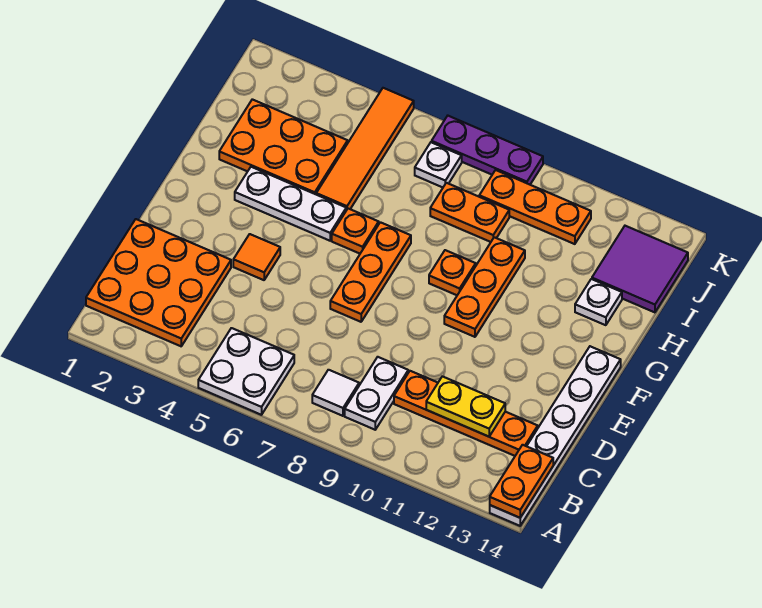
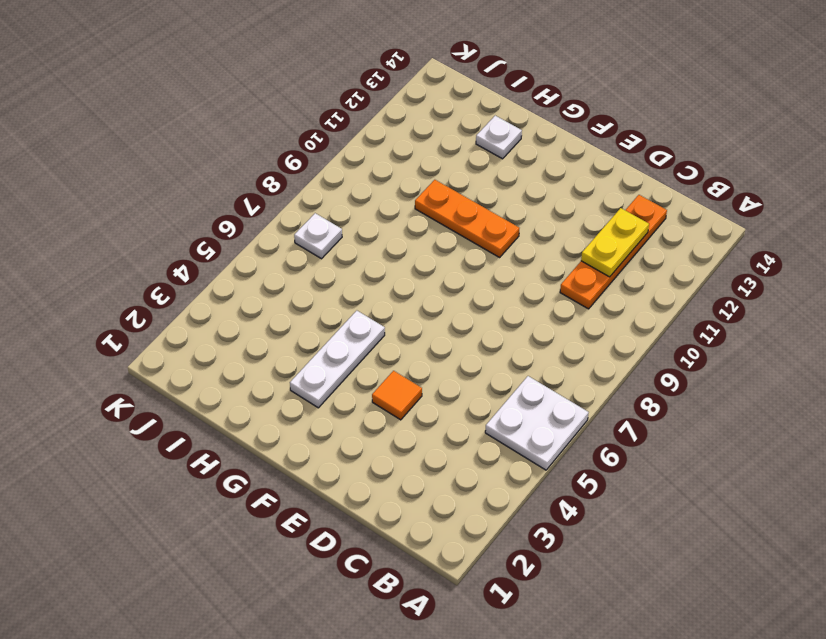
none -> white 1x6 plate [490,346,621,526]
none -> orange 3x3 plate [86,219,231,346]
none -> white 1x1 tile [312,370,359,416]

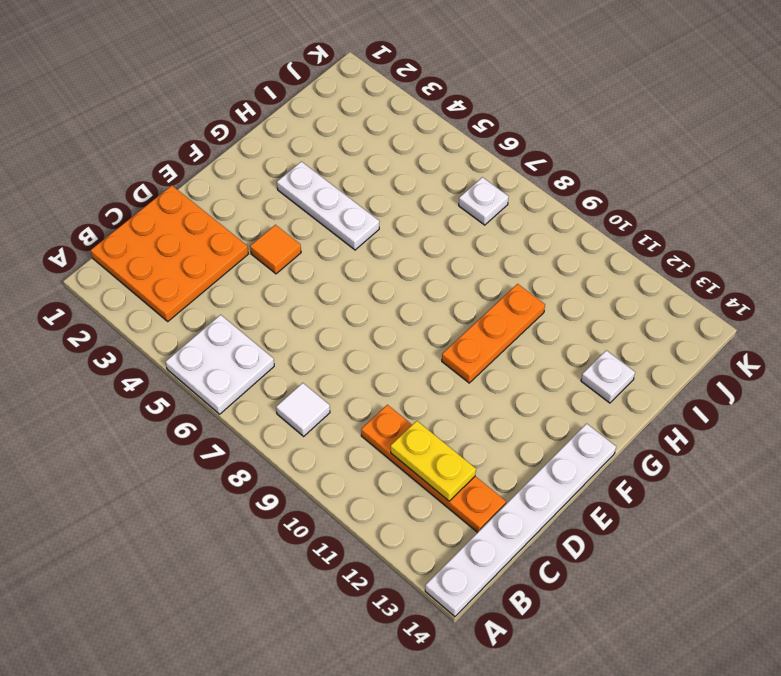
none -> white 1x2 plate [345,357,408,430]
none -> orange 1x3 plate [330,222,411,322]
none -> orange 1x1 plate [332,209,379,254]

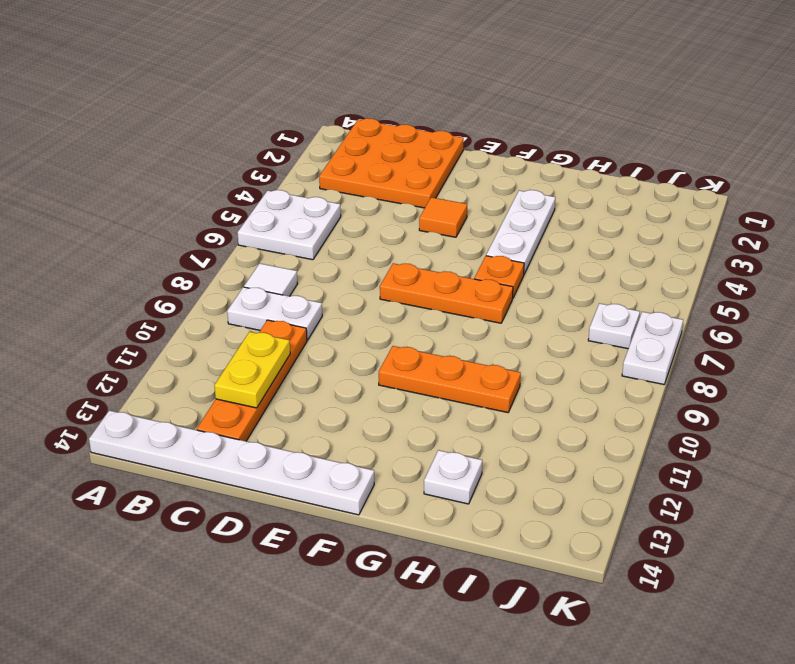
white 1x2 plate [622,312,683,385] -> purple 1x3 plate [432,116,543,185]
none -> orange 1x1 plate [429,250,476,295]
none -> orange 2x3 plate [219,99,348,194]
none -> orange 1x4 tile [316,88,414,210]

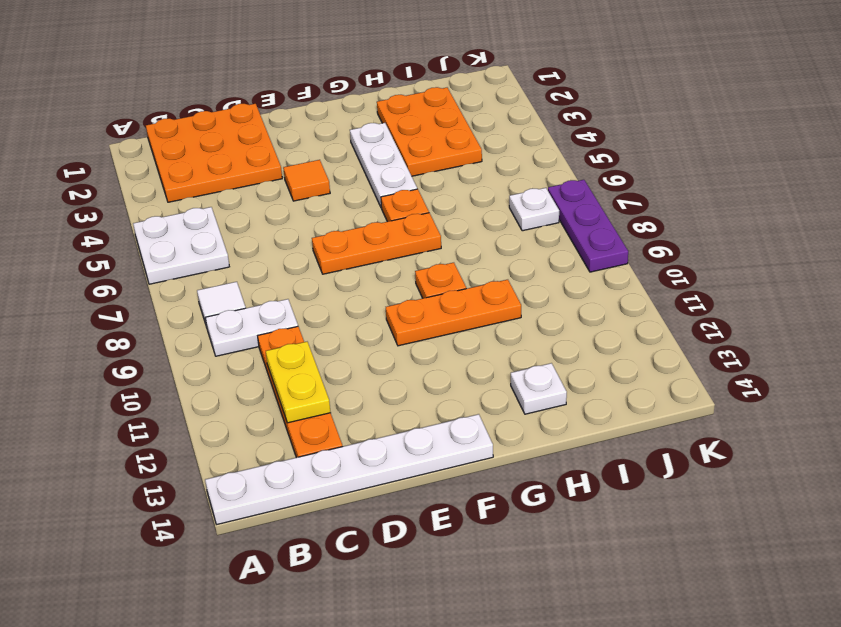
none -> orange 1x4 tile [316,88,414,210]
none -> orange 1x2 plate [430,183,509,242]
none -> purple 2x2 tile [592,226,688,312]

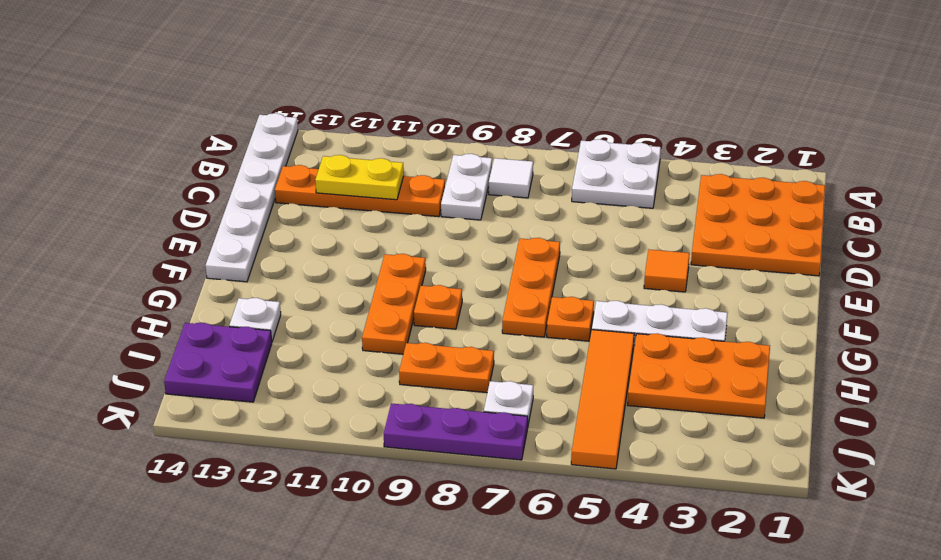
purple 2x2 plate [164,323,272,402] -> purple 2x2 tile [592,226,688,312]
none -> orange 1x3 plate [479,170,591,244]
none -> orange 1x2 plate [490,445,553,518]

